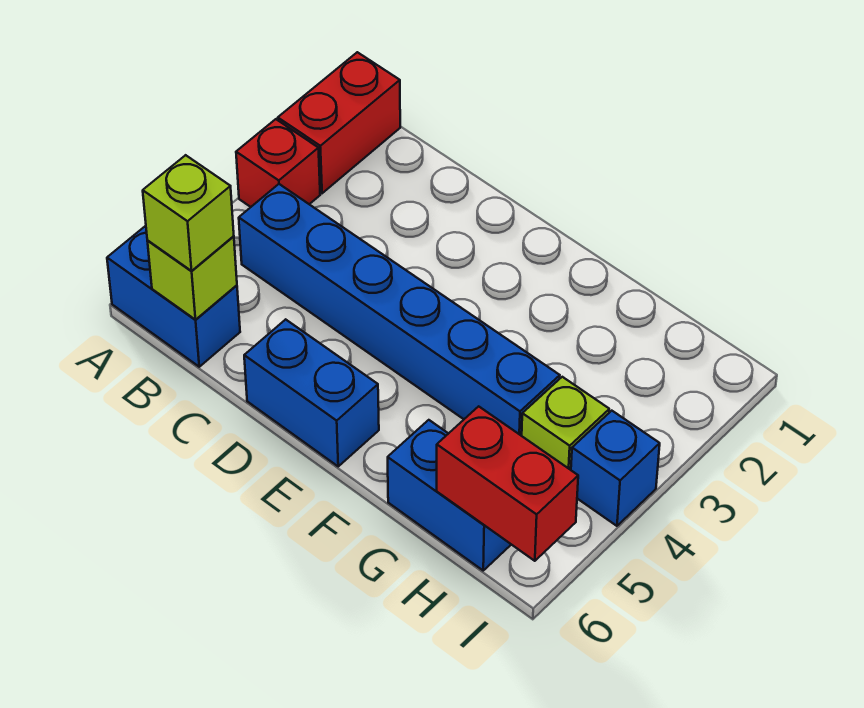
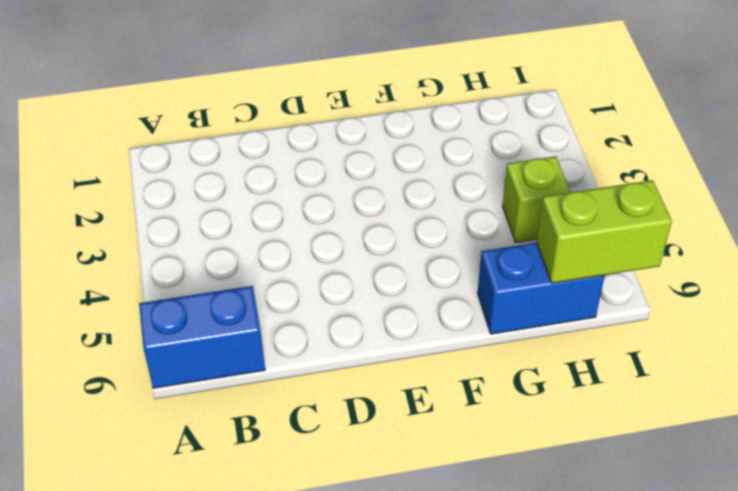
lime 1x2 brick [536,180,672,283] -> red 1x2 brick [437,406,578,561]
none -> red 1x2 brick [278,52,400,193]
none -> red 1x1 brick [236,119,320,207]

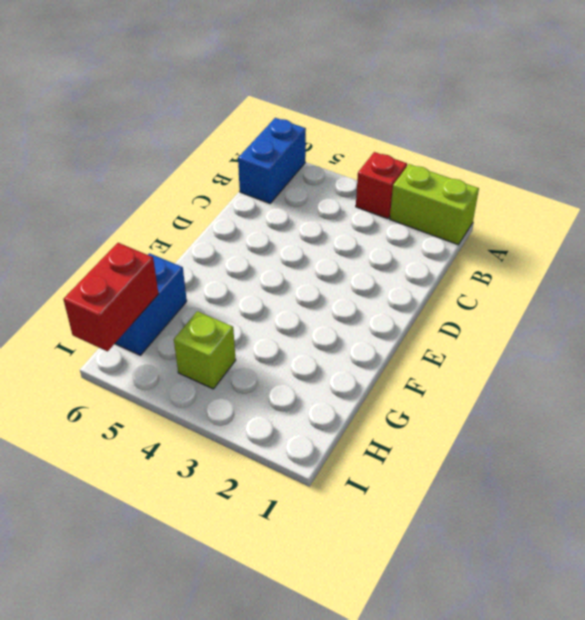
lime 1x2 brick [390,164,479,245] -> red 1x2 brick [278,52,400,193]
none -> blue 1x6 brick [239,184,560,436]
none -> blue 1x2 brick [244,319,379,466]

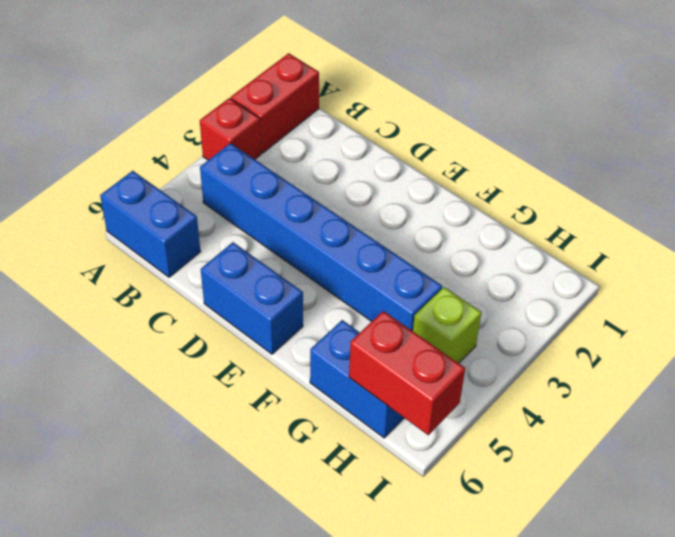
none -> blue 1x1 brick [571,411,660,526]
none -> lime 1x1 brick [147,236,237,320]

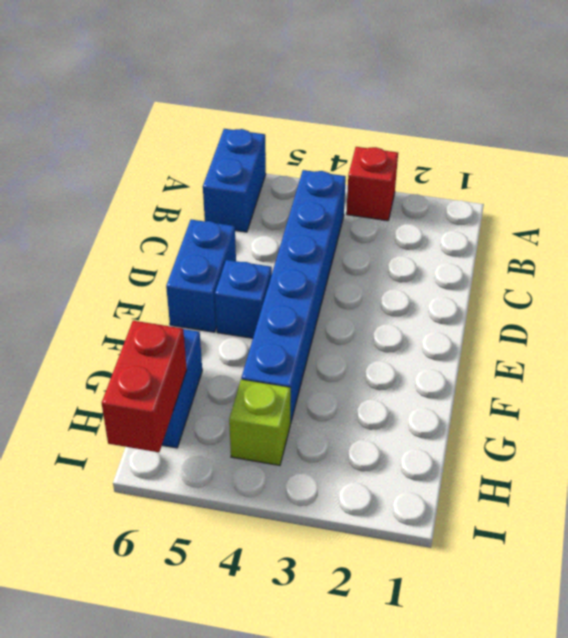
blue 1x1 brick [215,260,272,338] -> blue 1x1 brick moved to [571,411,660,526]
none -> red 1x2 brick [278,52,400,193]
none -> lime 1x1 brick [147,236,237,320]

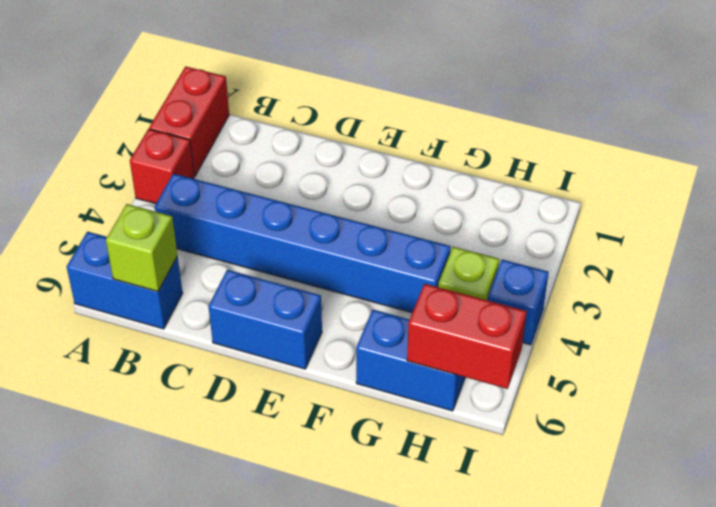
none -> lime 1x1 brick [143,155,234,271]

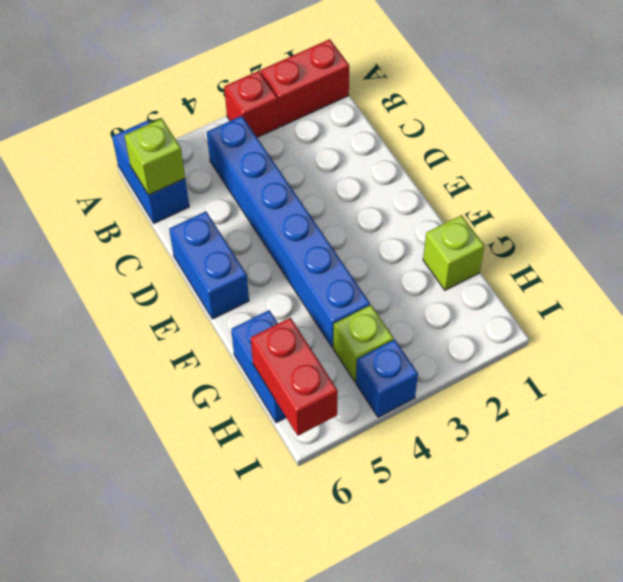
lime 1x1 brick [423,215,484,290] -> lime 1x1 brick moved to [143,155,234,271]

